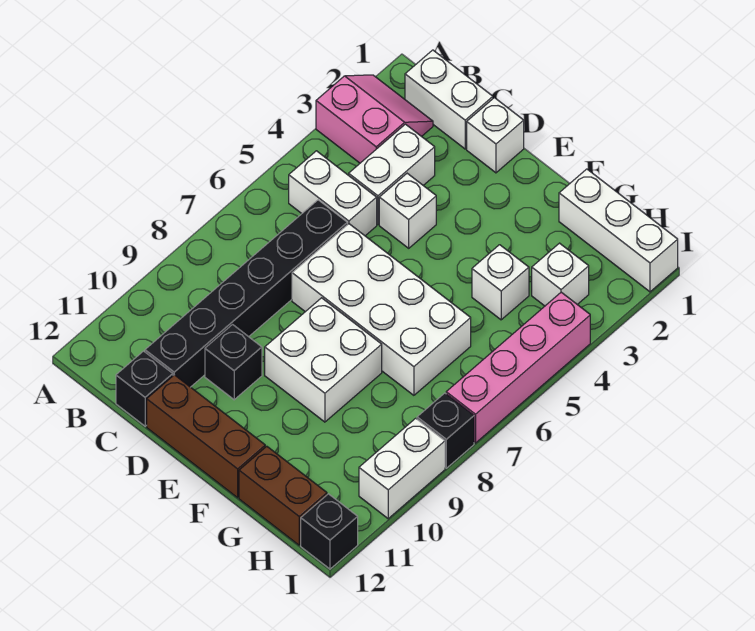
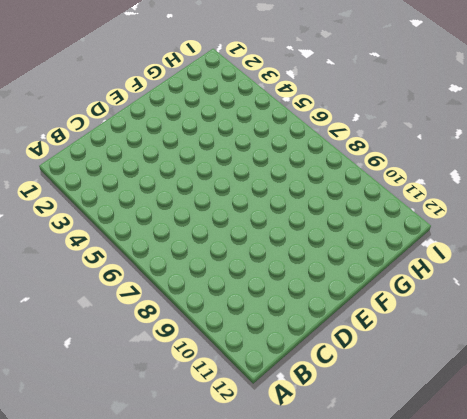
none -> pink 2x2 slope [316,75,433,163]
none -> white 1x2 brick [405,50,493,149]
none -> white 1x2 brick [289,151,377,236]

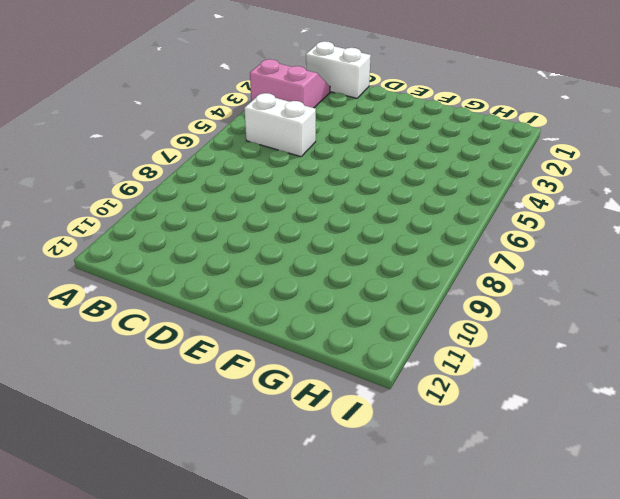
none -> white 1x2 brick [349,124,435,225]
none -> black 1x6 brick [145,200,347,387]
none -> black 1x1 brick [116,351,173,426]

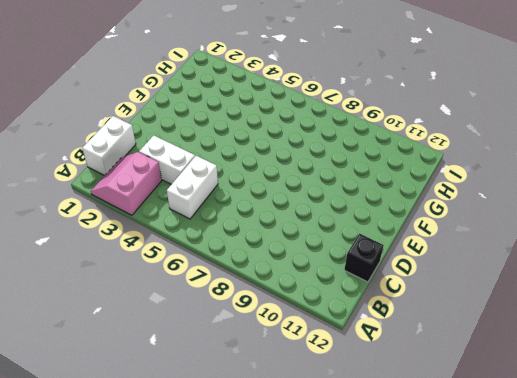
none -> black 1x6 brick [145,200,347,387]
none -> white 1x1 brick [467,98,524,173]
none -> white 1x1 brick [379,173,436,248]

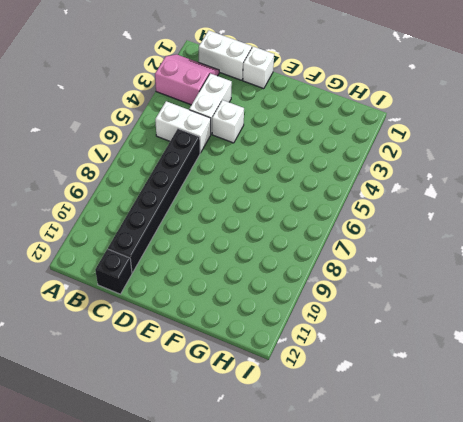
none -> white 2x4 brick [292,224,471,395]
none -> black 1x1 brick [205,325,262,400]
none -> brown 1x3 brick [147,375,265,498]

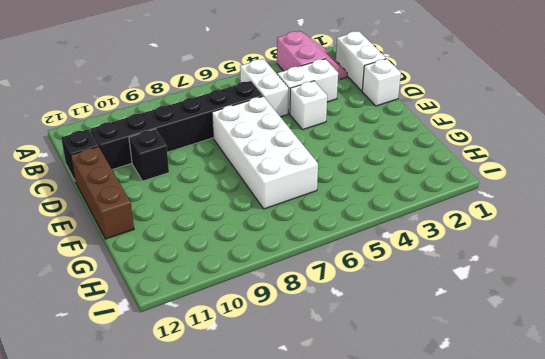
none -> white 2x2 brick [265,298,382,422]
none -> white 1x3 brick [559,169,678,292]
none -> white 1x1 brick [472,245,529,320]

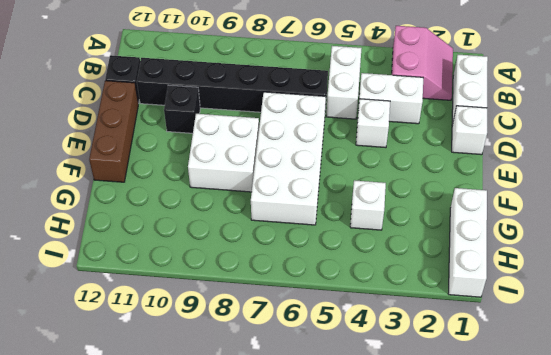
none -> brown 1x2 brick [239,446,327,545]
none -> white 1x1 brick [532,243,589,306]
none -> pink 1x4 brick [446,292,590,443]

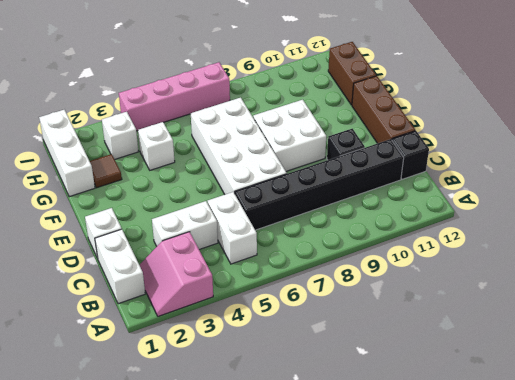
brown 1x1 tile [90,154,122,188] -> none
none -> white 1x1 brick [379,173,436,248]
none -> black 1x1 brick [417,393,474,468]
none -> white 1x2 brick [359,418,445,519]

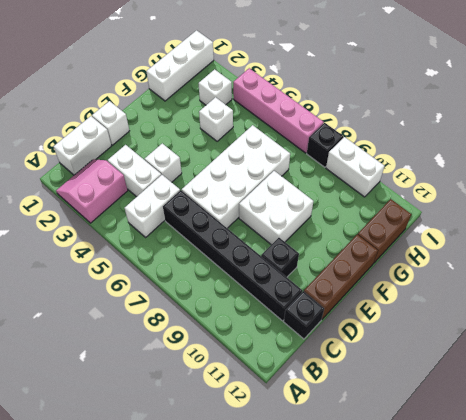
none -> black 1x1 brick [301,494,358,569]

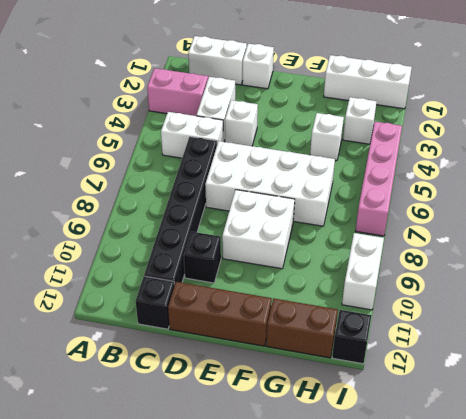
none -> black 1x1 brick [417,393,474,468]

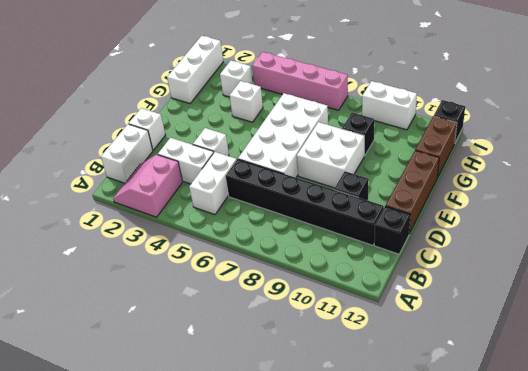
black 1x1 brick [342,113,374,156] -> black 1x1 brick moved to [417,393,474,468]

